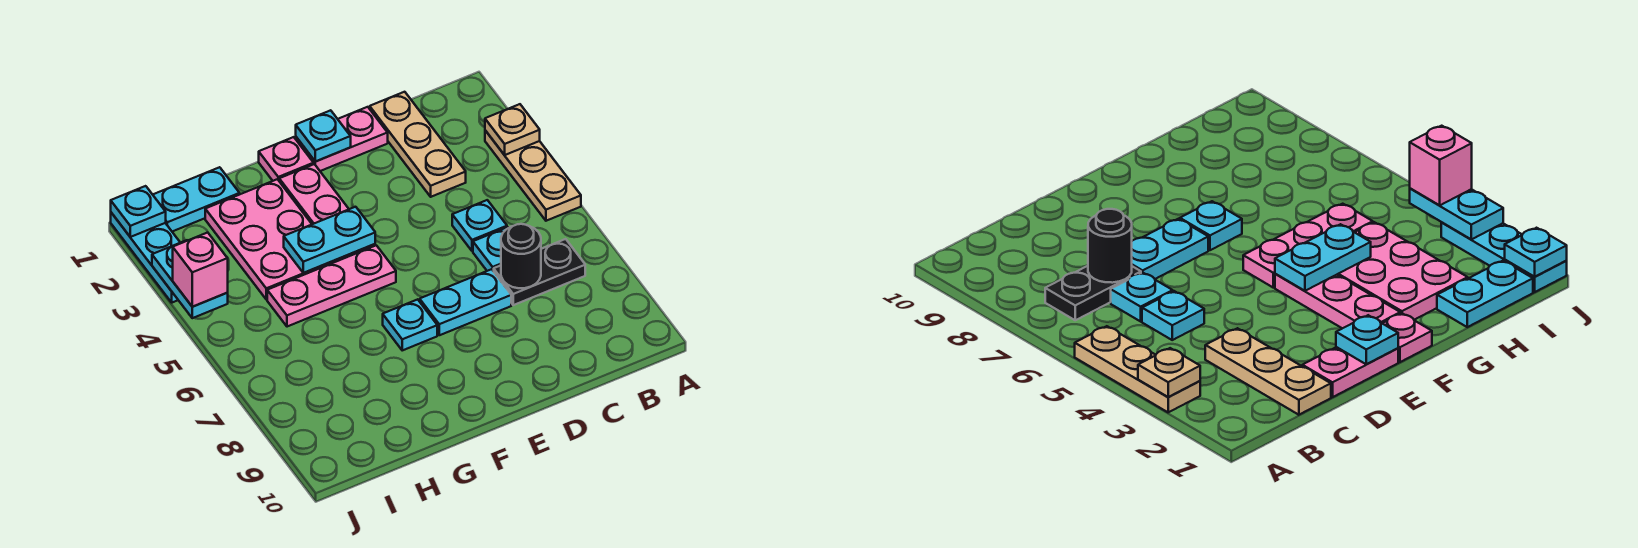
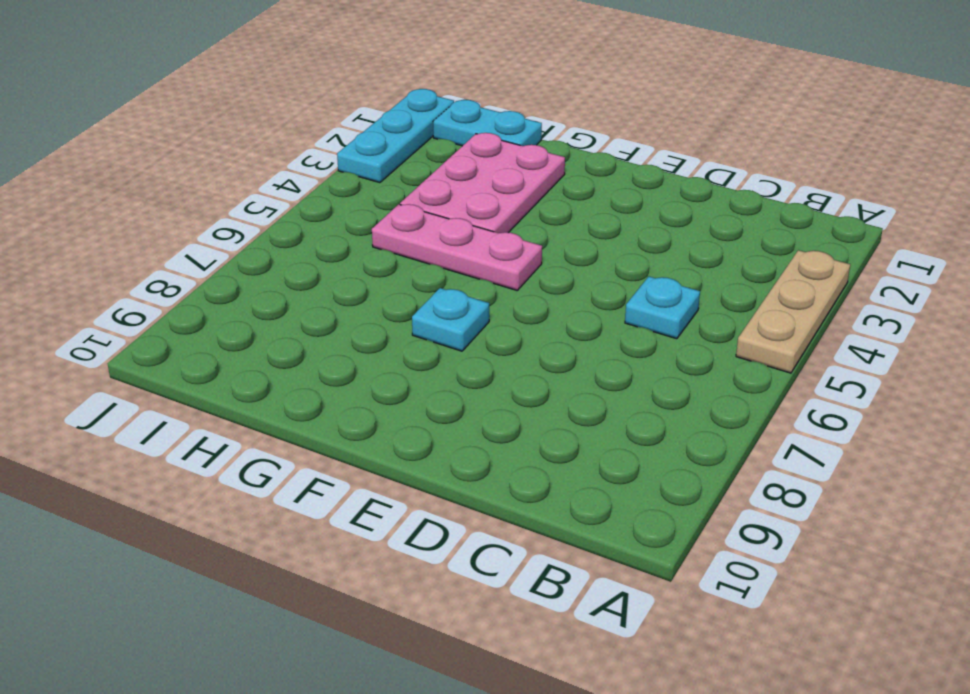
none -> black 1x2 plate [494,239,585,305]
none -> tan 1x3 plate [370,92,466,197]
none -> cyan 1x1 plate [473,227,509,271]

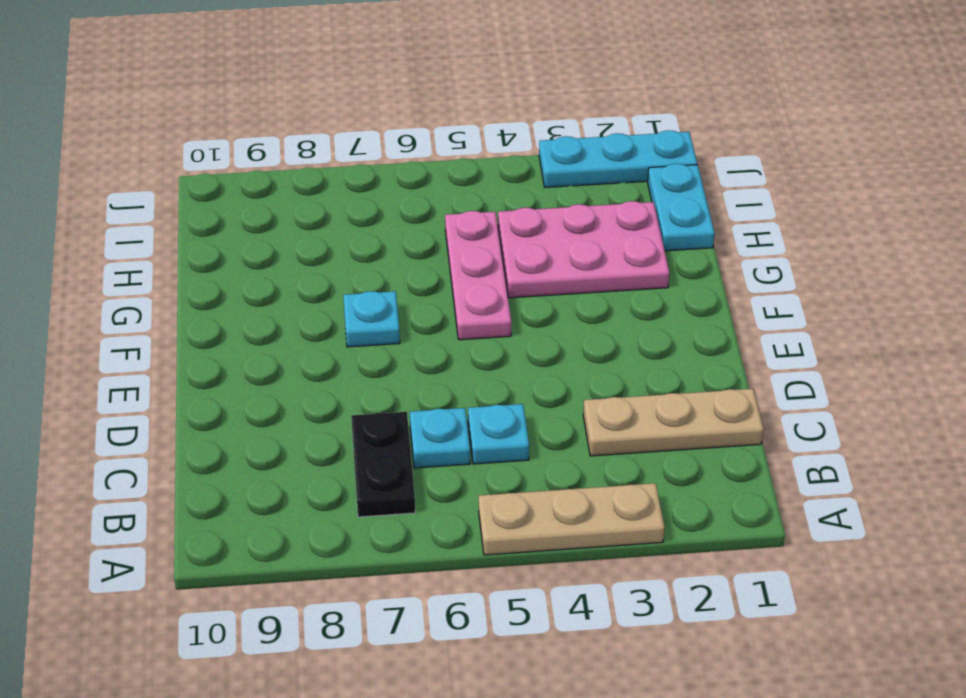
none -> pink 1x2 plate [296,107,388,171]
none -> cyan 1x2 plate [420,269,511,335]
none -> pink 1x1 plate [259,137,314,181]

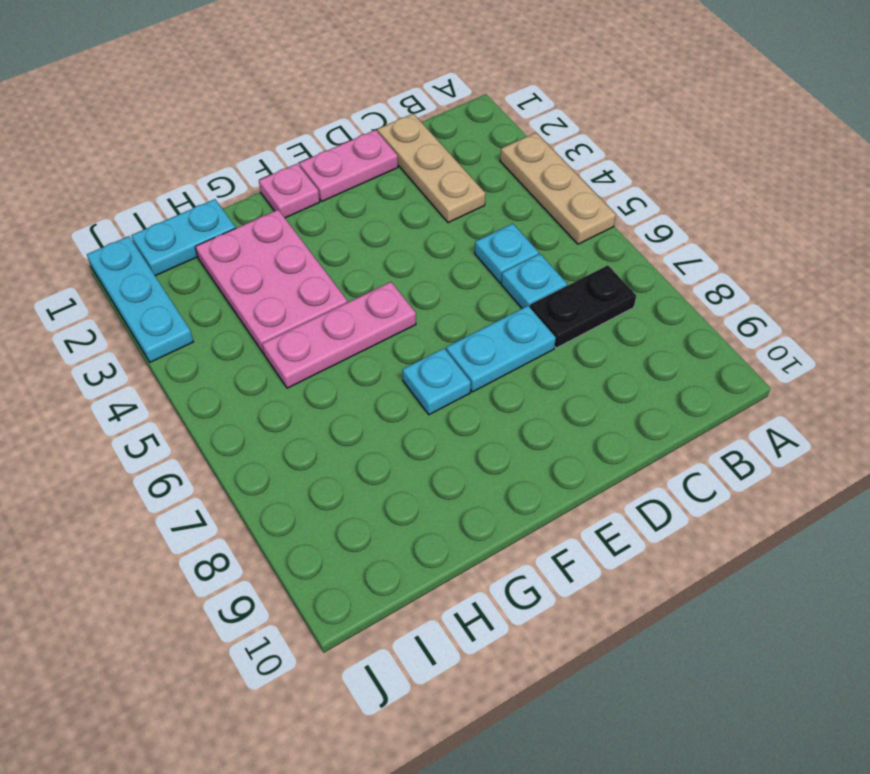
none -> pink 1x3 plate [279,164,375,261]
none -> tan 1x1 plate [485,104,540,155]
none -> black 1x1 round brick [501,224,541,288]

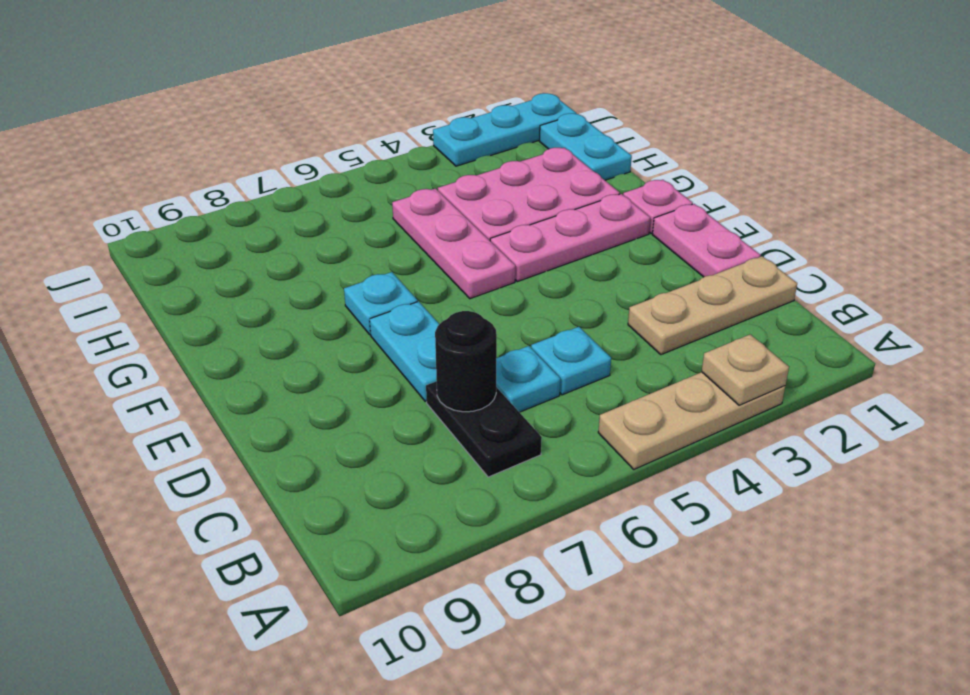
none -> cyan 1x1 plate [296,110,351,162]
none -> cyan 1x2 plate [284,207,375,273]
none -> cyan 1x1 plate [111,186,166,237]

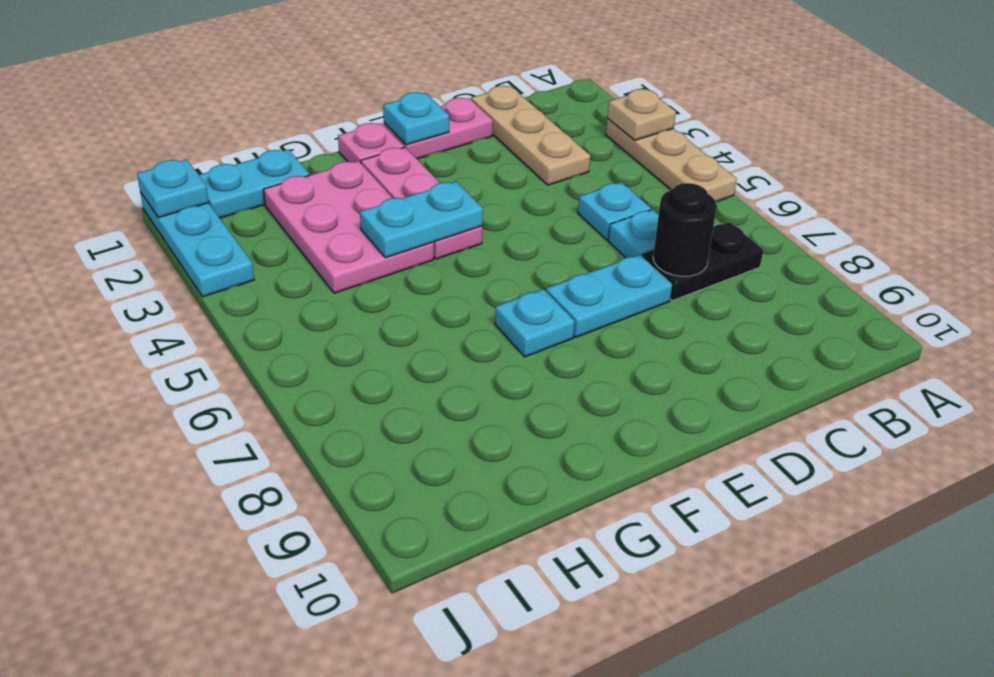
none -> pink 1x3 plate [267,245,396,327]
none -> cyan 1x2 plate [152,240,228,318]
none -> pink 1x1 brick [173,233,228,307]

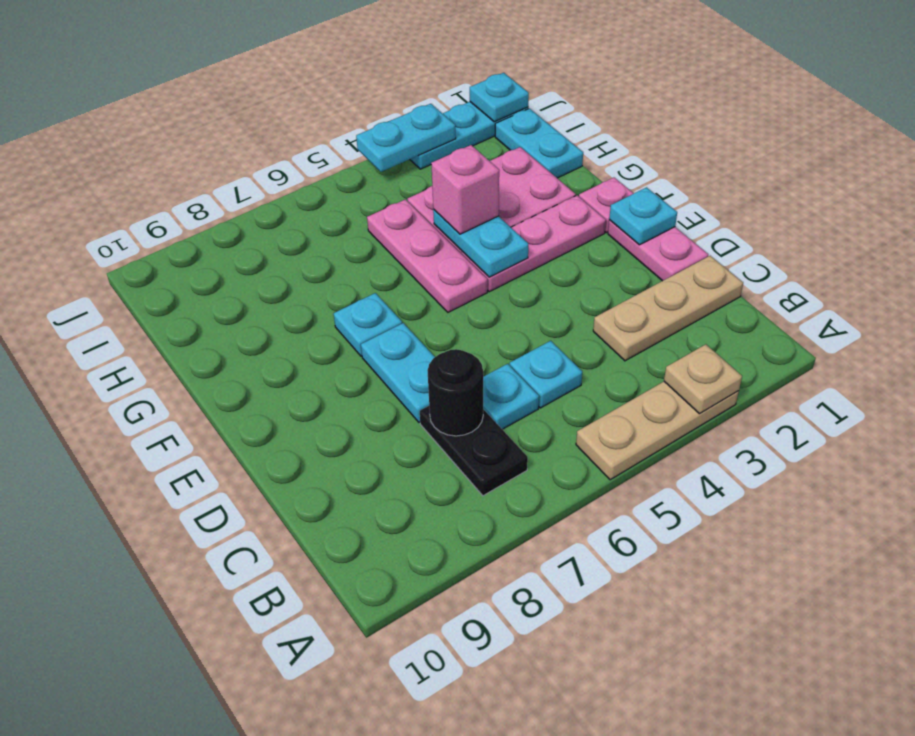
pink 1x1 brick [431,145,499,234] -> pink 1x1 brick moved to [173,233,228,307]

